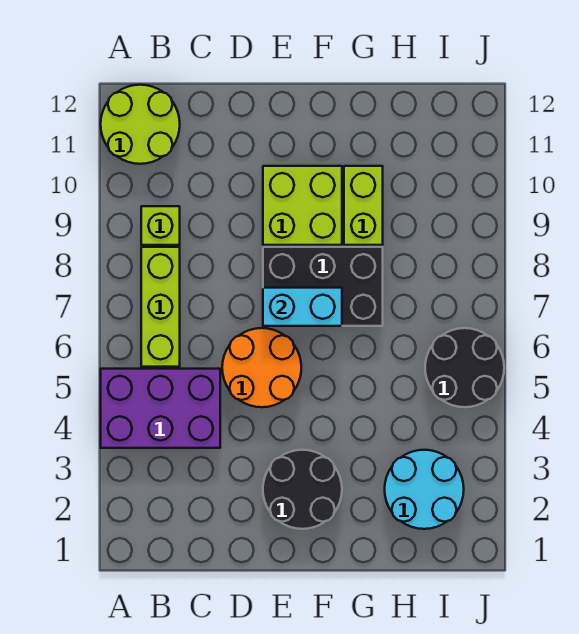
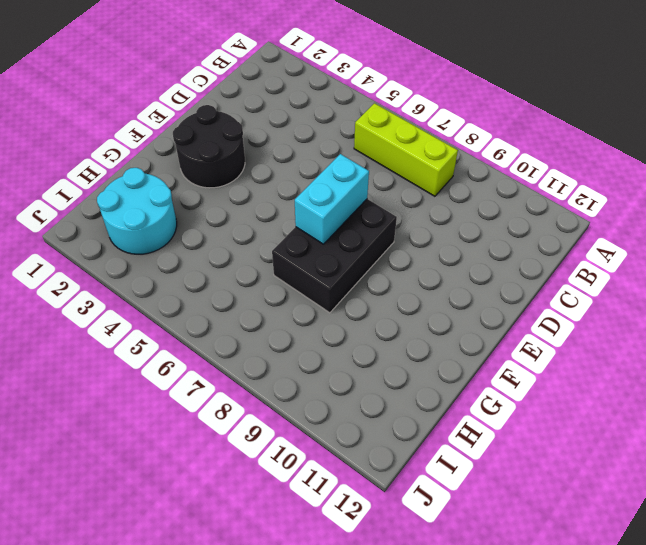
none -> purple 2x3 brick [101,369,220,448]
none -> lime 2x2 round brick [101,85,180,164]
none -> lime 1x1 brick [141,206,180,245]

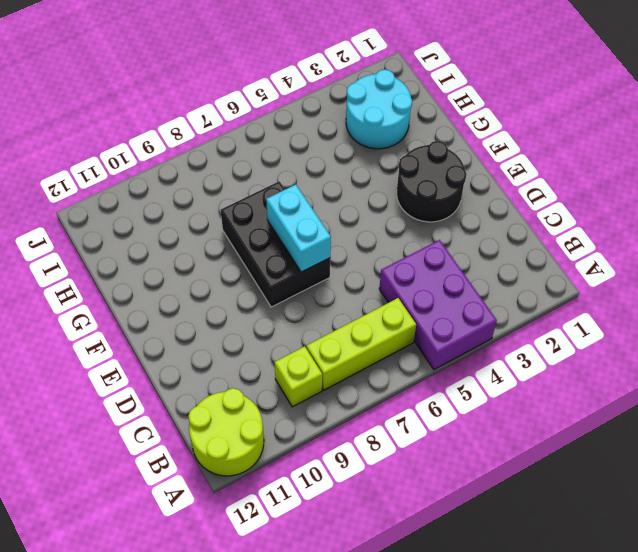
none -> orange 2x2 round brick [222,328,301,407]
none -> lime 2x2 brick [263,166,342,245]
none -> lime 1x2 brick [344,166,383,245]

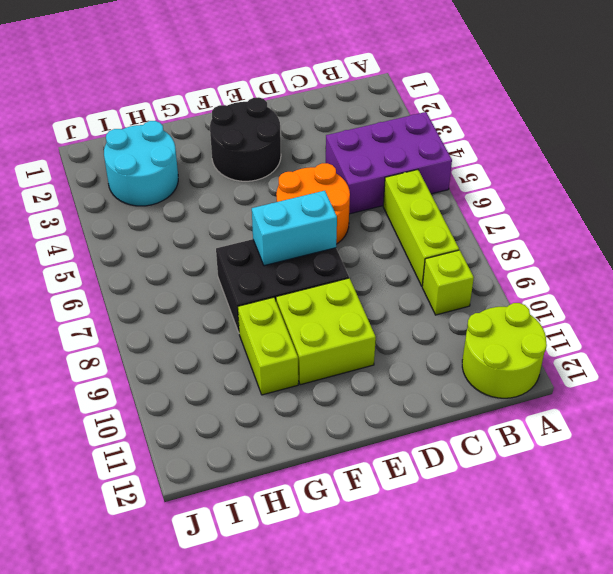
none -> black 2x2 round brick [425,328,504,407]

